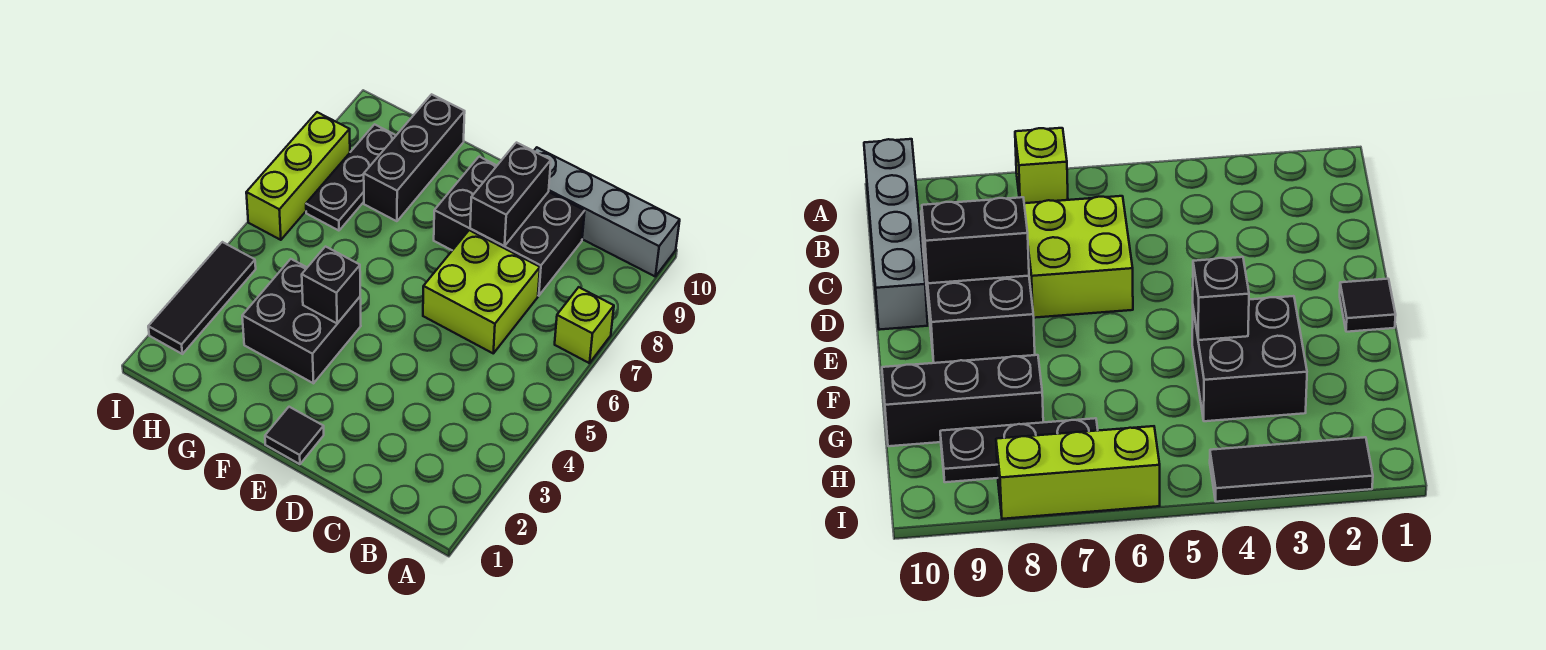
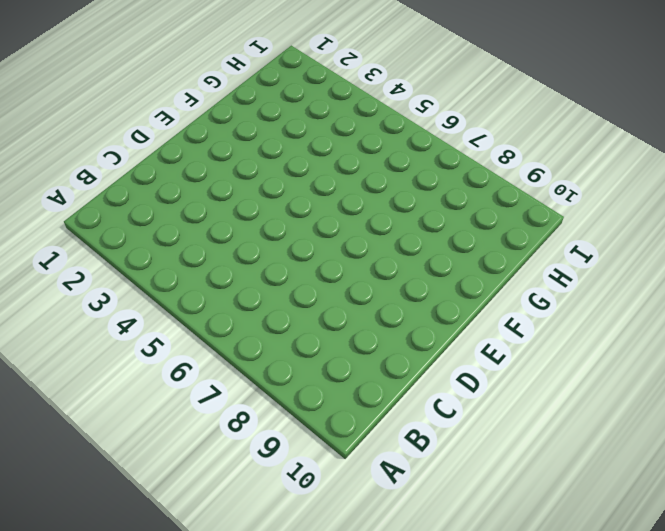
none -> lime 1x1 brick [555,287,614,363]
none -> grey 1x4 brick [534,148,680,276]
none -> lime 2x2 brick [423,230,540,353]

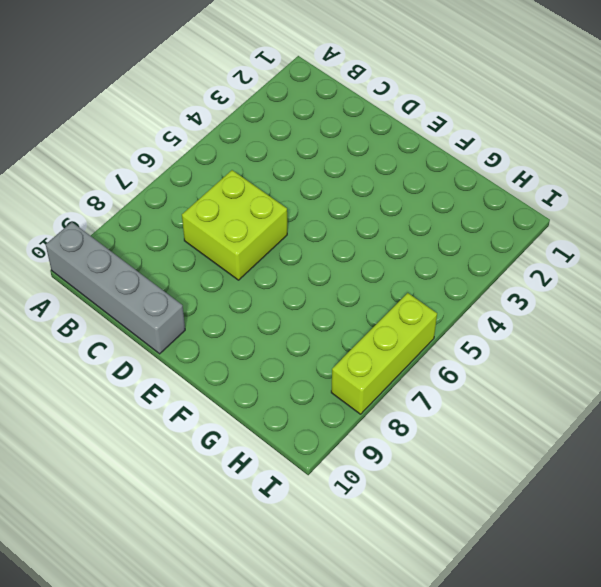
none -> lime 1x1 brick [555,287,614,363]
none -> black 2x3 brick [434,157,585,296]
none -> black 1x1 tile [265,407,324,464]

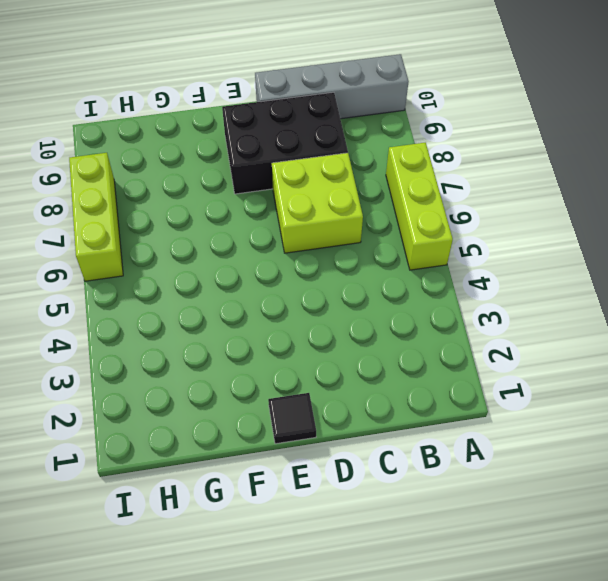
lime 1x3 brick [386,143,453,270] -> lime 1x1 brick [555,287,614,363]
none -> black 2x2 brick [242,259,361,383]
none -> black 1x3 brick [364,94,465,221]
none -> black 1x3 plate [306,124,396,231]

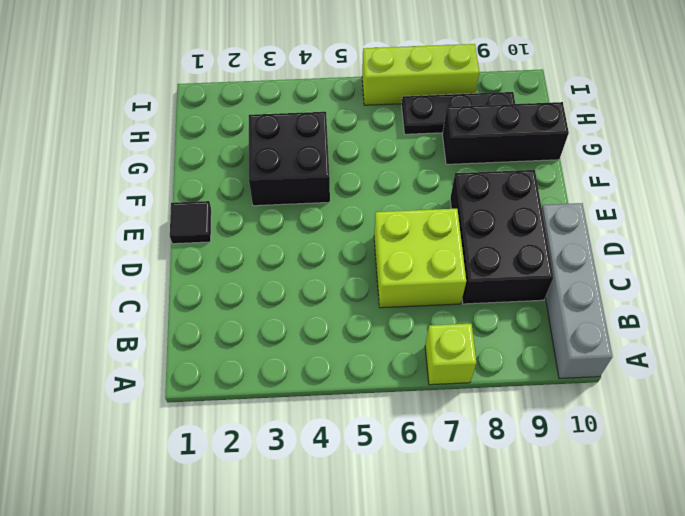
none -> black 1x3 tile [148,242,256,354]
none -> black 1x2 brick [470,143,551,246]
none -> black 1x1 brick [302,247,360,323]

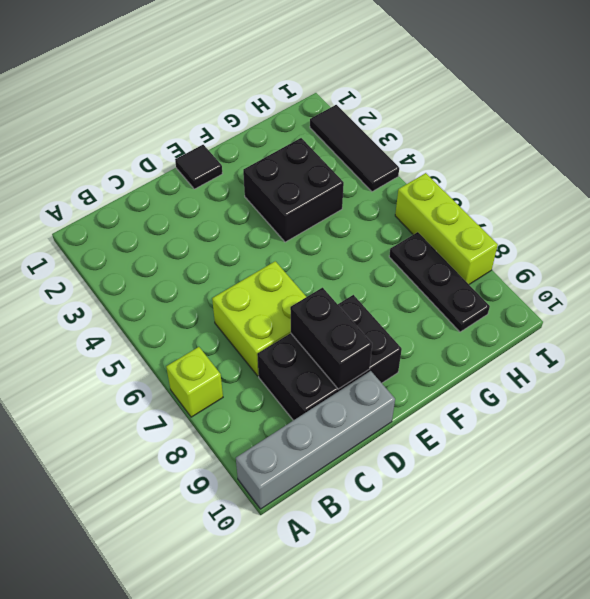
none -> black 1x3 brick [364,94,465,221]
none -> black 1x1 brick [302,247,360,323]

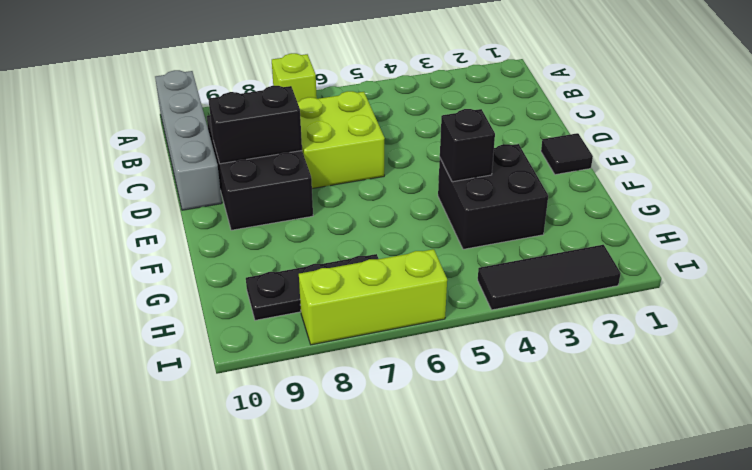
none -> black 1x3 brick [364,94,465,221]

